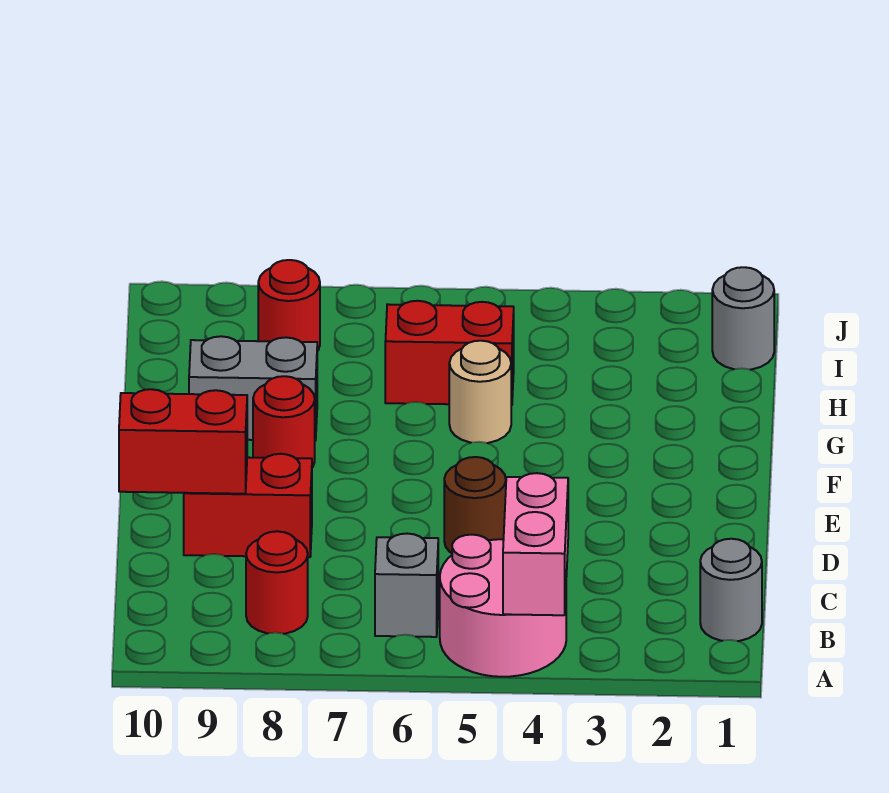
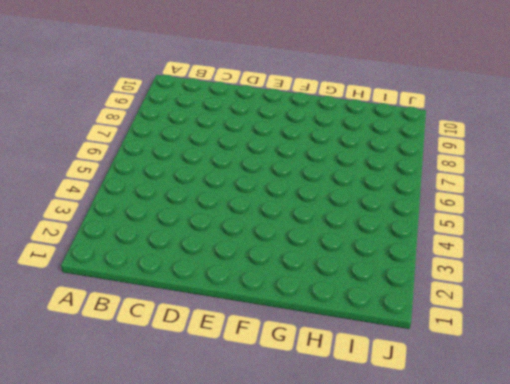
none -> pink 2x2 round brick [440,535,566,677]
none -> grey 1x1 round brick [700,539,762,641]
none -> grey 1x1 brick [375,534,438,637]

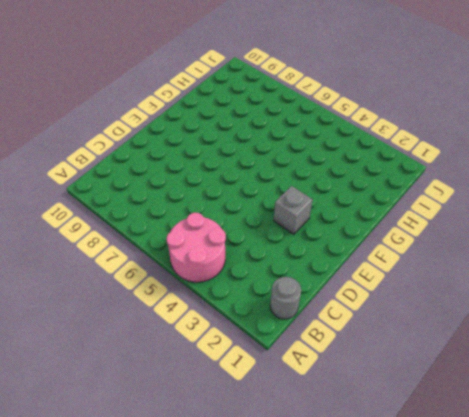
grey 1x1 brick [274,186,313,234] -> grey 1x1 brick moved to [375,534,438,637]
none -> red 1x1 round brick [246,531,308,634]
none -> brown 1x1 round brick [444,457,506,553]
none -> red 1x2 brick [184,454,312,557]

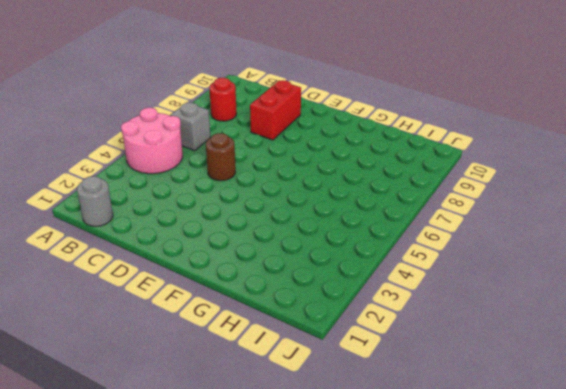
none -> red 1x1 round brick [253,376,315,468]
none -> tan 1x1 round brick [449,341,511,443]
none -> grey 1x2 brick [189,336,317,441]

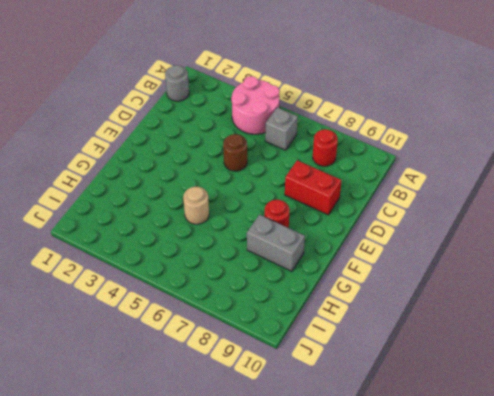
none -> red 1x2 brick [385,301,514,405]
none -> grey 1x1 round brick [712,267,774,370]
none -> red 1x1 round brick [258,260,320,351]

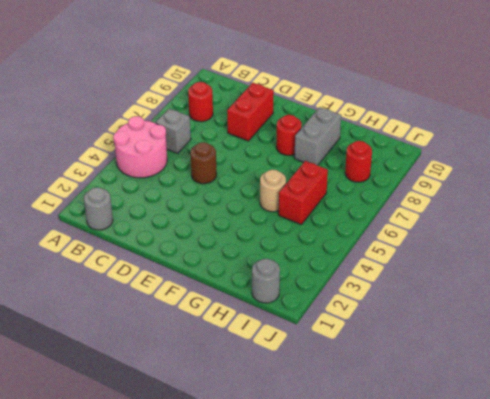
none -> pink 1x2 brick [503,473,568,615]
none -> red 1x2 brick [119,389,247,494]

